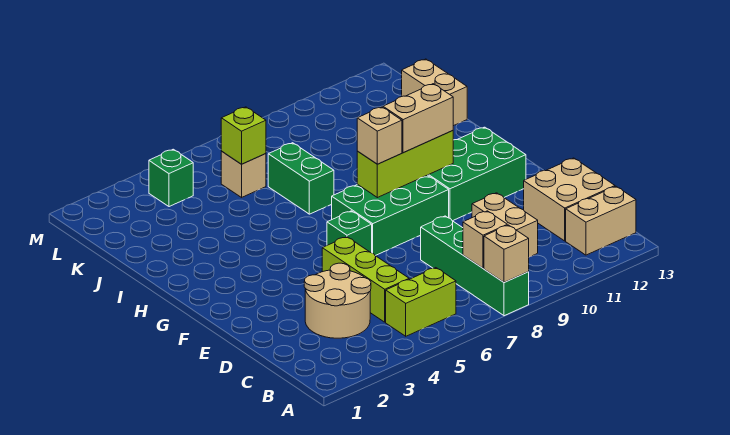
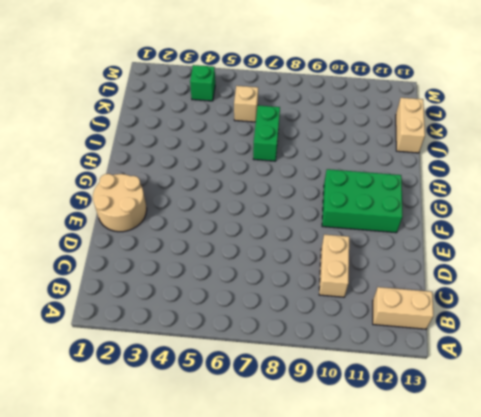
tan 2x2 round brick [93,174,147,232] -> tan 2x2 round brick moved to [304,263,371,338]
none -> green 1x4 brick [421,216,529,316]
none -> lime 1x2 brick [386,268,456,336]
none -> lime 1x3 brick [322,237,409,322]

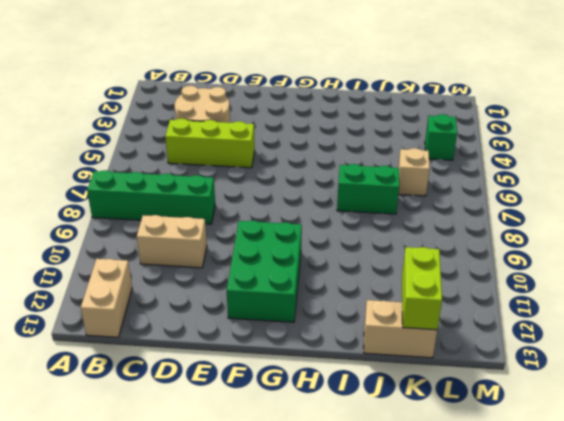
lime 1x2 brick [402,247,442,330] -> lime 1x2 brick moved to [386,268,456,336]
none -> tan 2x2 brick [524,158,615,241]
none -> green 1x1 brick [327,211,372,253]
none -> green 2x3 brick [332,175,449,256]

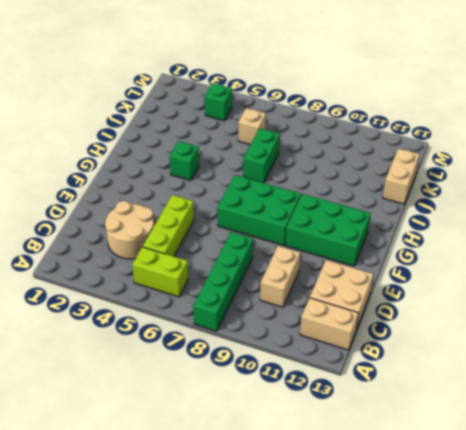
green 1x1 brick [170,141,199,180] -> green 1x1 brick moved to [327,211,372,253]
none -> tan 1x1 brick [484,225,529,282]
none -> tan 1x1 brick [463,211,507,268]
none -> lime 1x3 brick [357,131,453,198]

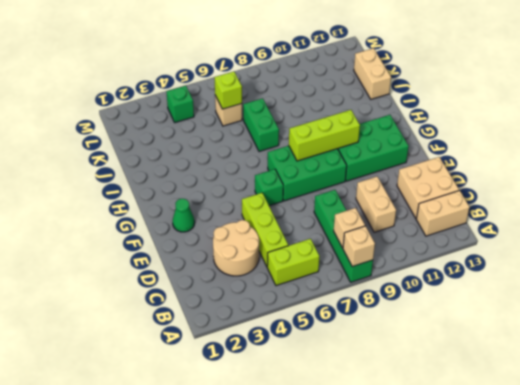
green 1x1 cone [173,199,195,232] -> none
none -> tan 1x1 brick [357,107,402,164]
none -> tan 1x2 brick [383,84,453,153]

